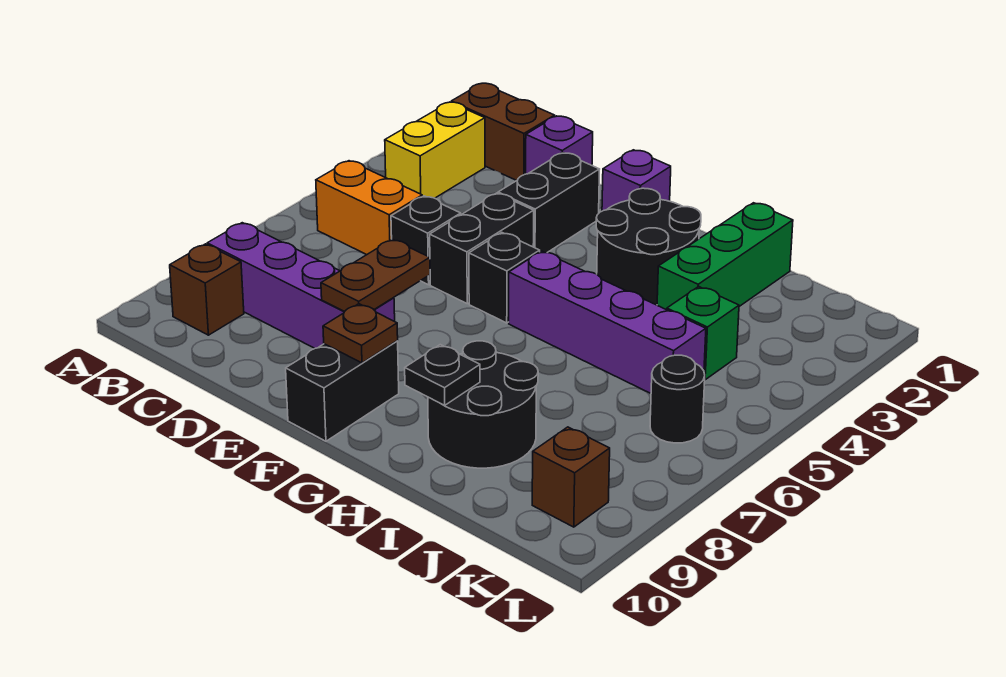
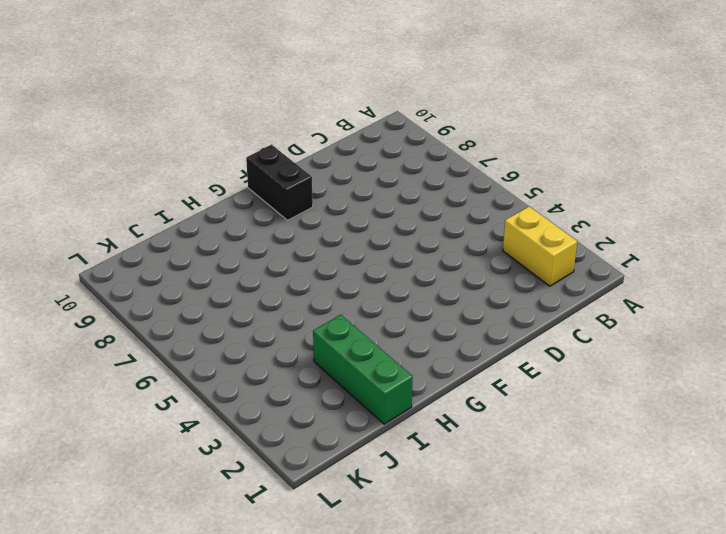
none -> brown 1x2 brick [451,83,555,181]
none -> orange 1x2 brick [316,161,422,255]
none -> purple 1x4 brick [207,223,395,349]

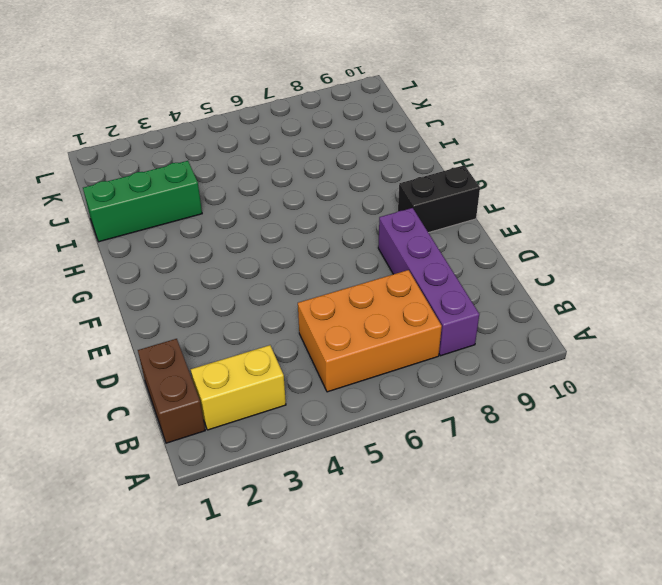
orange 2x3 brick [298,270,442,392] -> orange 1x2 brick [316,161,422,255]
none -> brown 1x1 brick [170,244,244,335]
none -> purple 1x1 brick [526,116,593,174]
none -> black 1x1 brick [391,196,461,285]

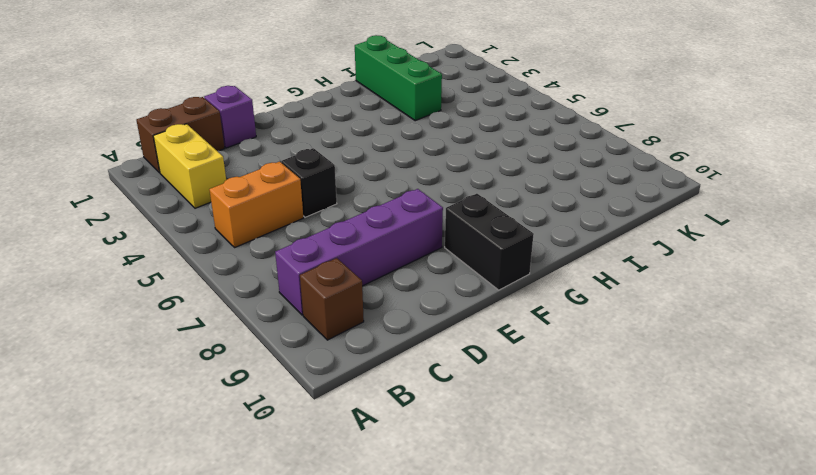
none -> black 1x2 brick [498,152,599,253]
none -> black 1x2 brick [430,193,534,304]
none -> purple 1x1 brick [602,150,671,211]

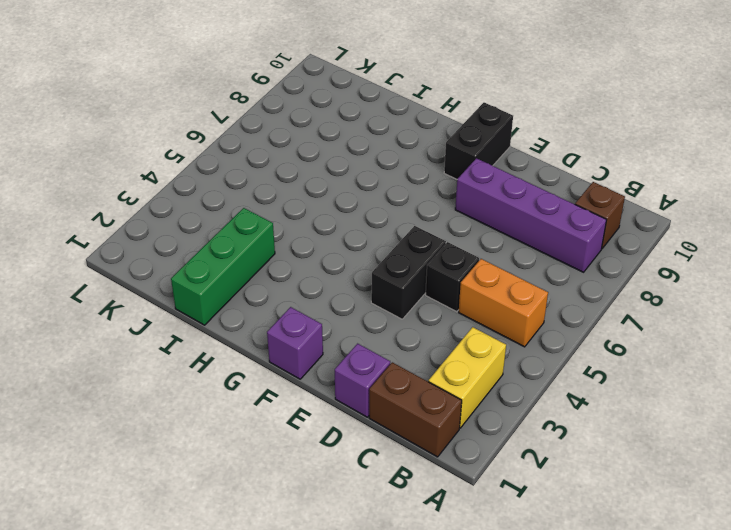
none -> black 1x2 brick [498,152,599,253]
none -> black 1x1 brick [469,232,540,323]
none -> black 2x2 round brick [596,188,701,305]

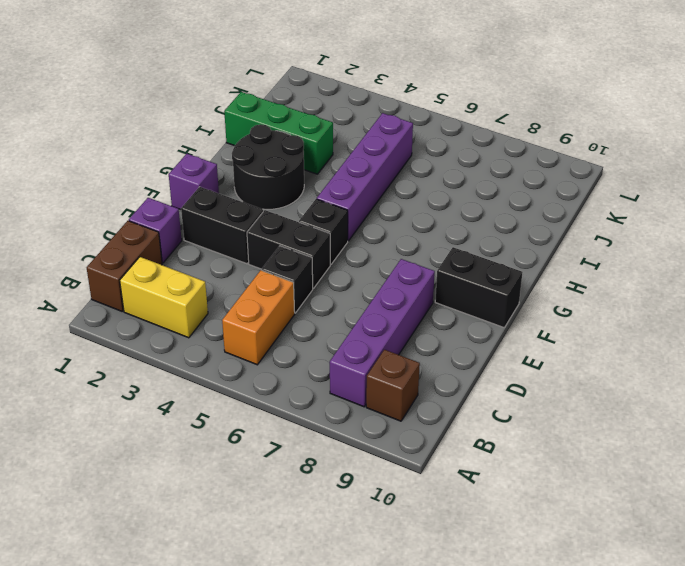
none -> black 2x2 round brick [428,341,538,468]
none -> green 1x1 brick [667,287,739,380]
none -> black 1x1 round brick [650,355,705,443]

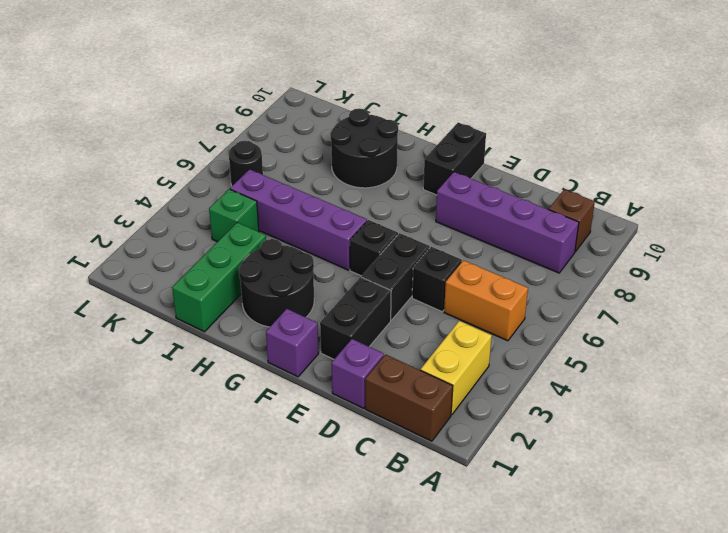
none -> brown 1x1 brick [532,427,610,527]
none -> brown 1x2 plate [321,239,430,312]
none -> brown 1x1 plate [323,304,398,363]

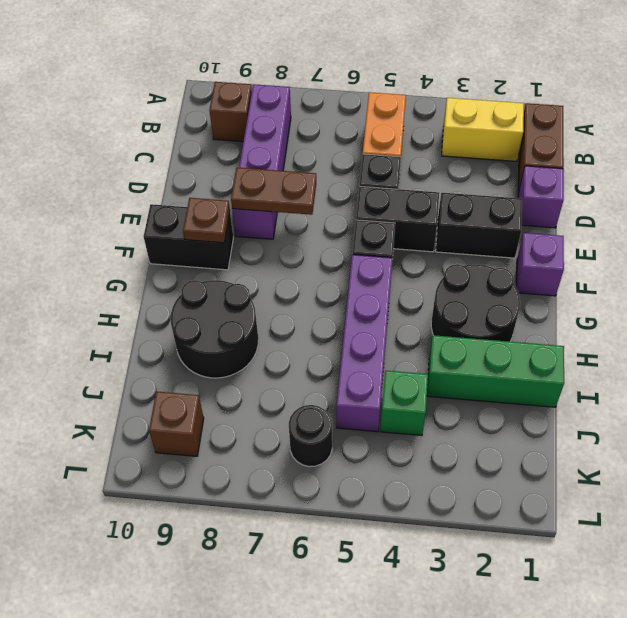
none -> black 1x1 plate [405,345,480,405]

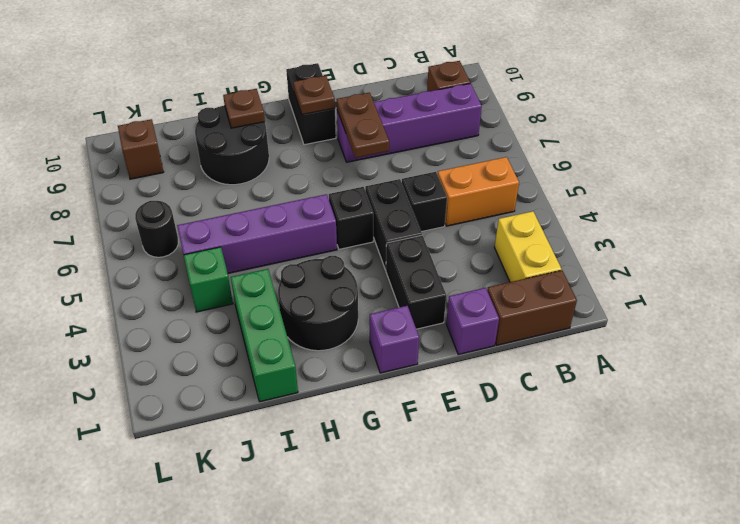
brown 1x1 plate [223,89,265,128] -> black 1x1 plate [405,345,480,405]

